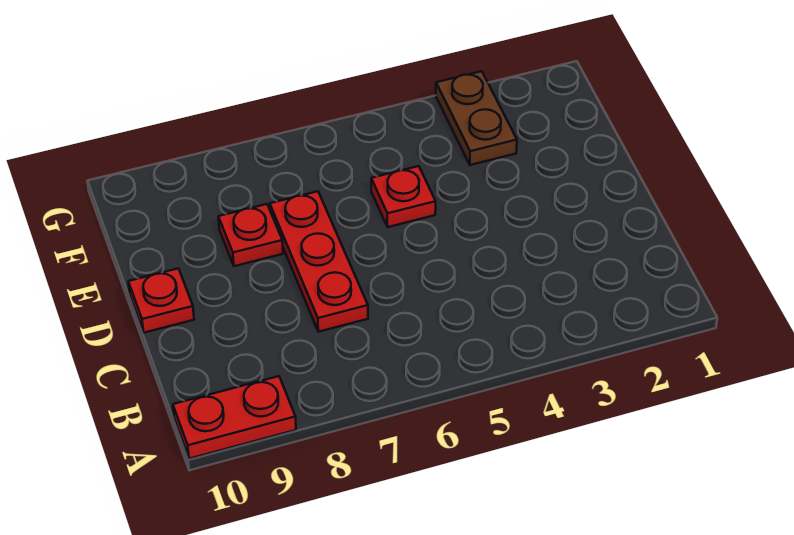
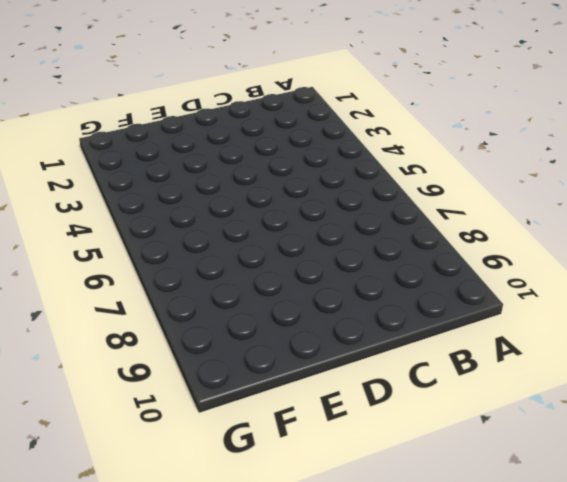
none -> red 1x2 plate [173,376,296,459]
none -> red 1x3 plate [270,191,368,332]

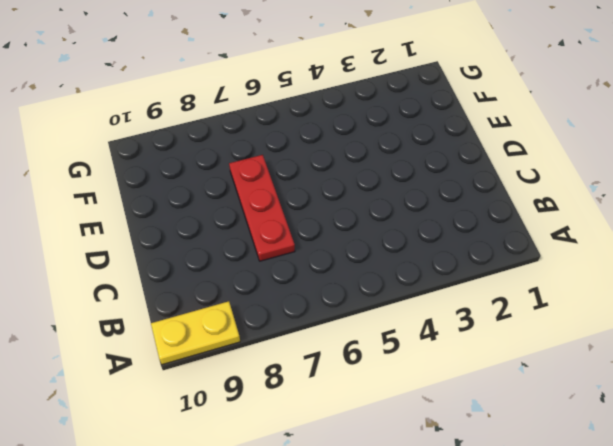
yellow 1x2 plate [151,301,240,365] -> red 1x2 plate [173,376,296,459]
none -> red 1x1 plate [128,268,194,333]
none -> red 1x1 plate [371,166,436,227]

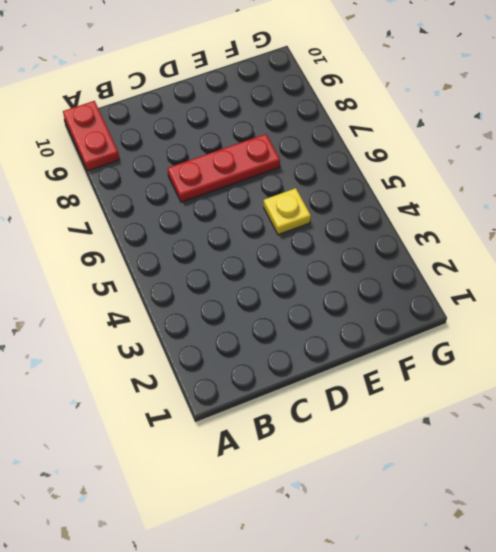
yellow 1x1 plate [264,188,311,235] -> red 1x1 plate [371,166,436,227]
none -> red 1x1 plate [128,268,194,333]
none -> red 1x1 plate [218,204,283,266]

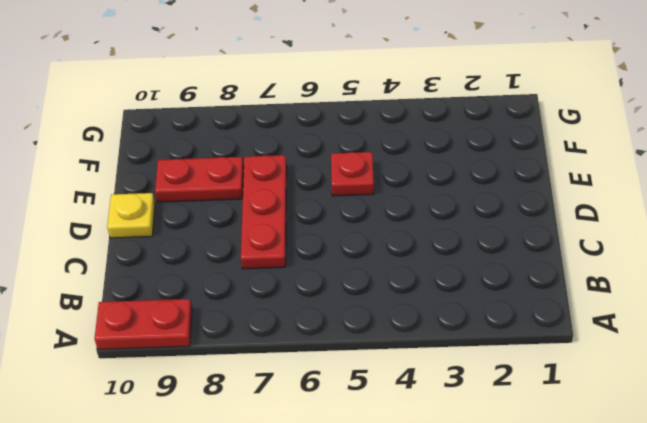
yellow 1x1 plate [107,193,155,238] -> red 1x1 plate [128,268,194,333]
red 1x2 plate [155,157,244,202] -> red 1x1 plate [218,204,283,266]
none -> brown 1x2 plate [436,71,517,165]

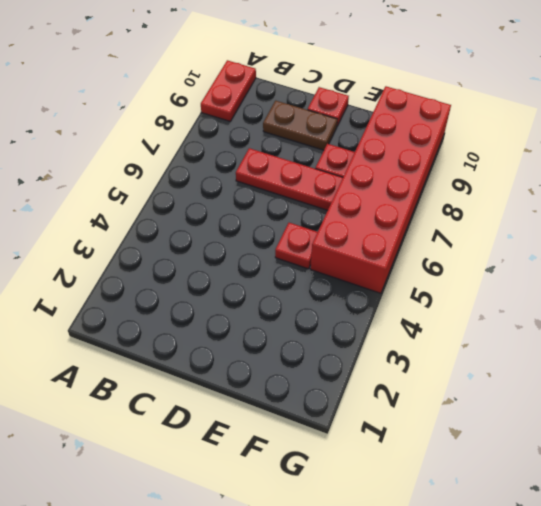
brown 1x2 plate [263,101,337,150] -> brown 1x2 plate moved to [436,71,517,165]
red 2x6 brick [310,86,451,293] -> none

